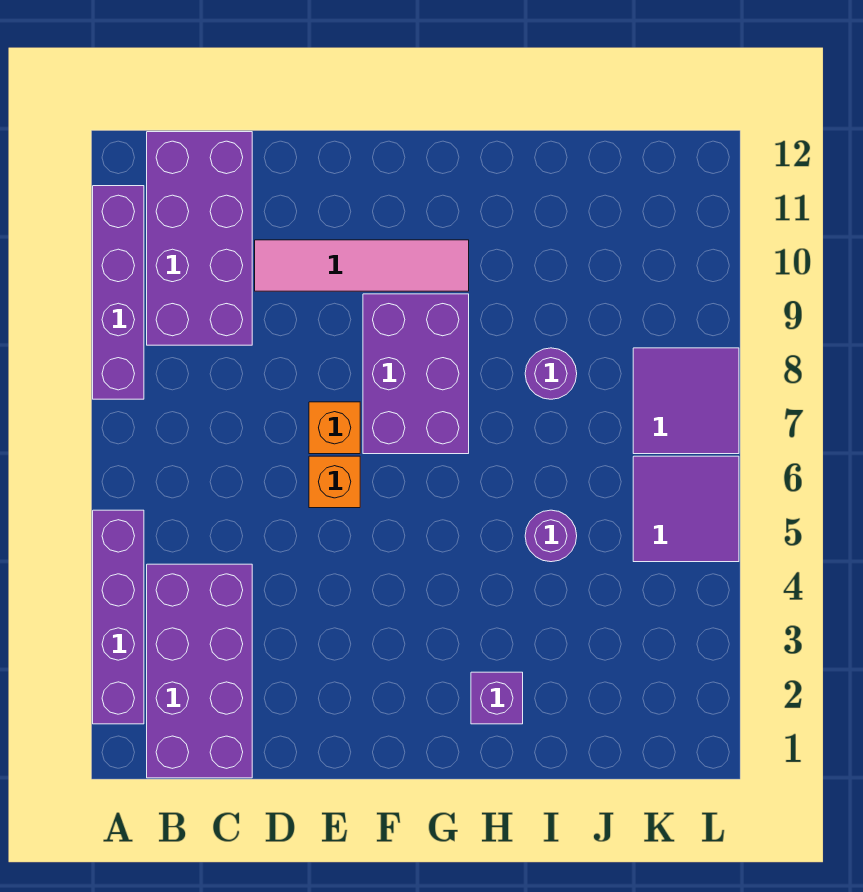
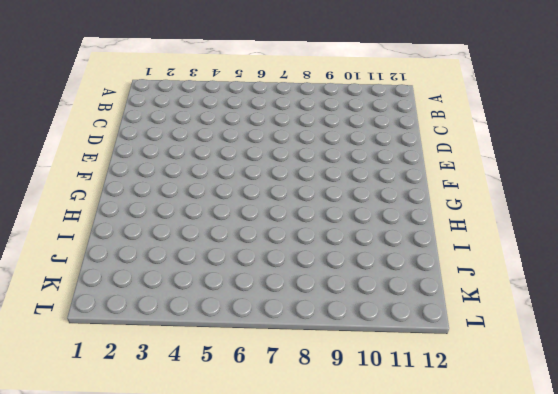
none -> purple 1x4 brick [93,510,144,724]
none -> purple 1x4 brick [93,186,144,399]
none -> purple 2x4 brick [147,564,252,778]

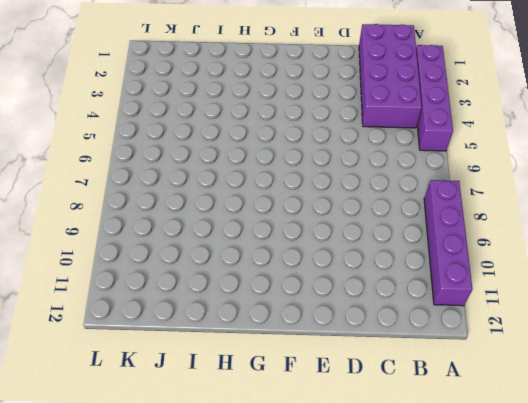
none -> purple 2x4 brick [147,132,252,345]
none -> pink 1x4 tile [255,240,469,291]
none -> orange 1x1 brick [309,456,360,508]

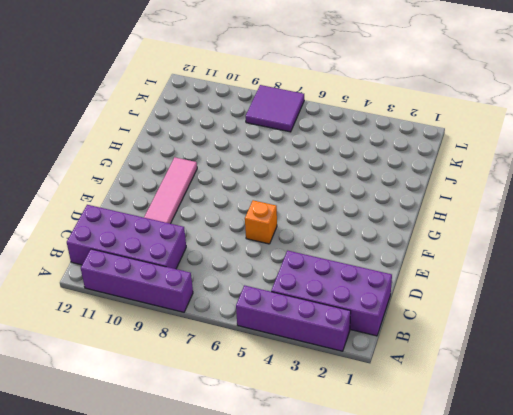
none -> orange 1x1 brick [309,402,360,454]
none -> purple 2x3 brick [363,294,469,454]
none -> purple 1x1 brick [471,672,523,724]

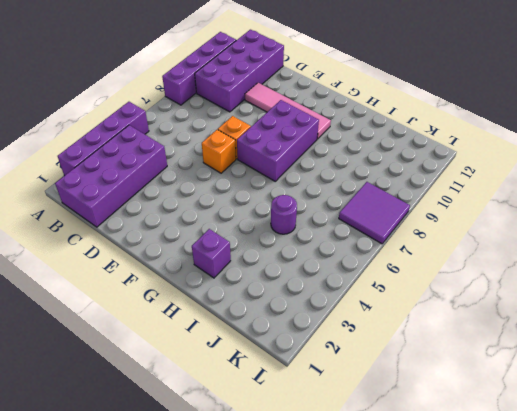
none -> purple 1x1 round brick [525,348,577,399]
none -> purple 2x2 tile [633,456,739,562]

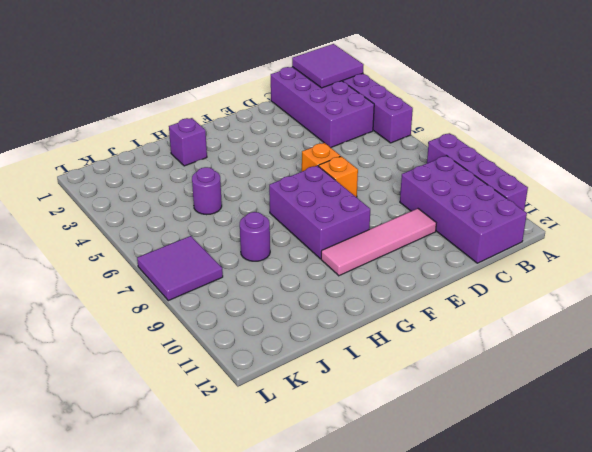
purple 2x2 tile [292,44,364,88] -> purple 2x2 tile moved to [633,456,739,562]

